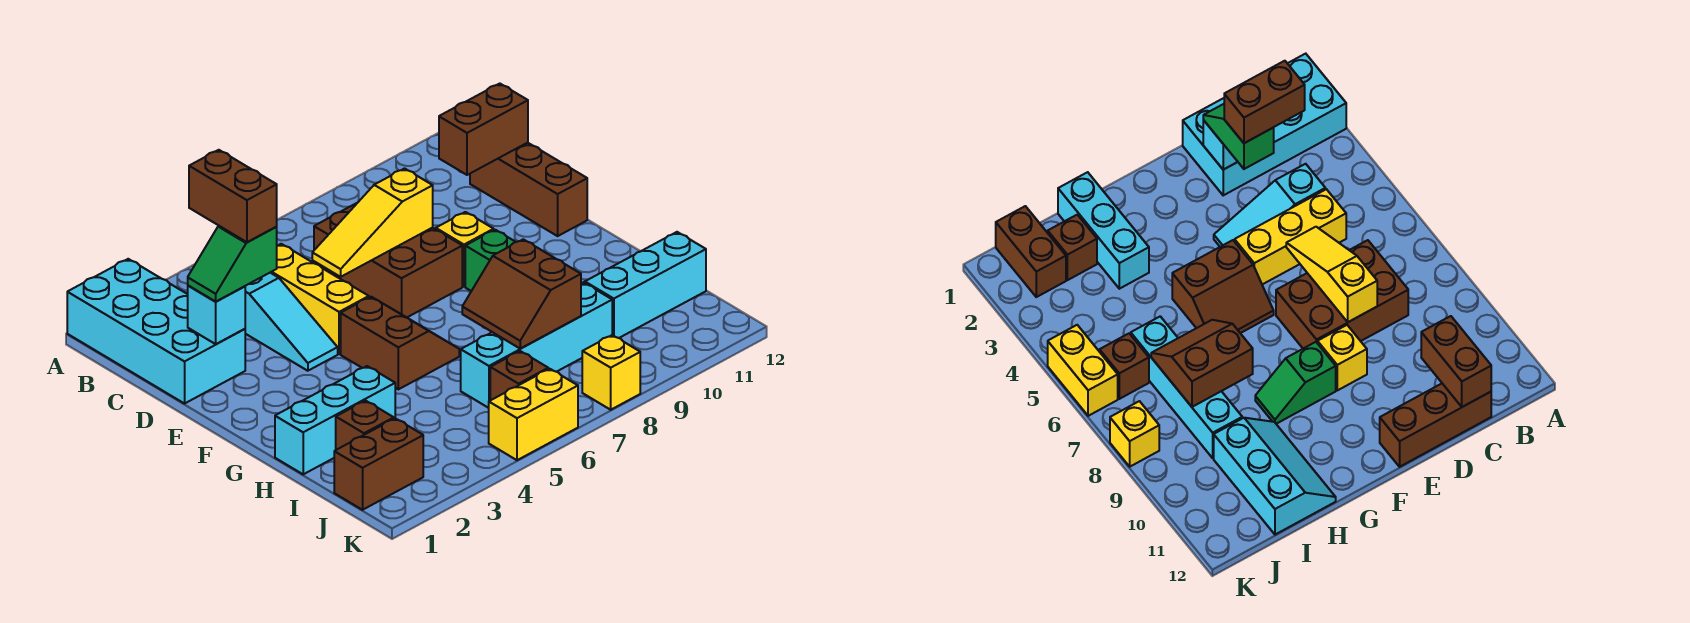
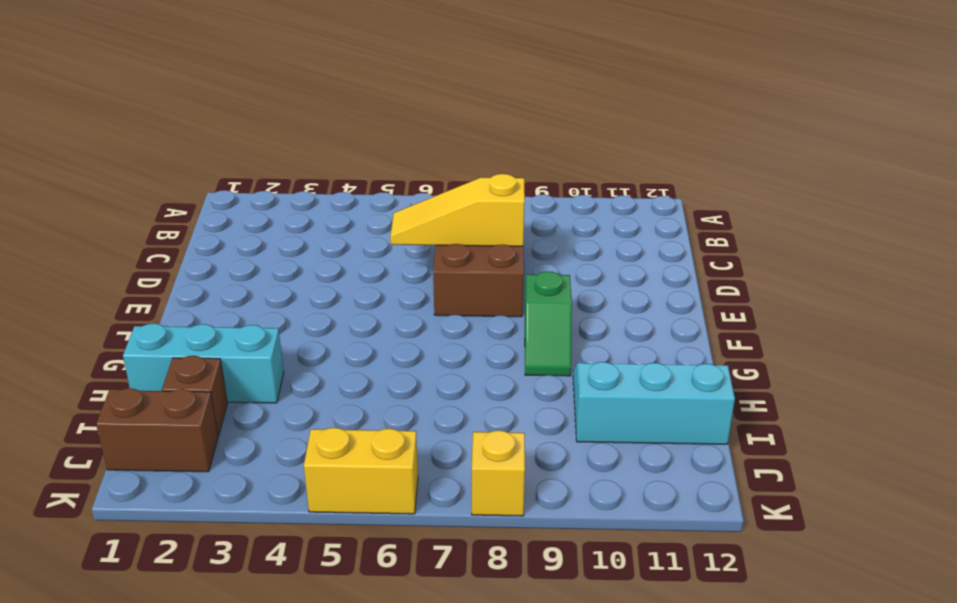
none -> cyan 2x4 brick [67,259,245,404]
none -> cyan 1x3 slope [245,273,338,371]
none -> yellow 1x3 brick [270,244,369,354]

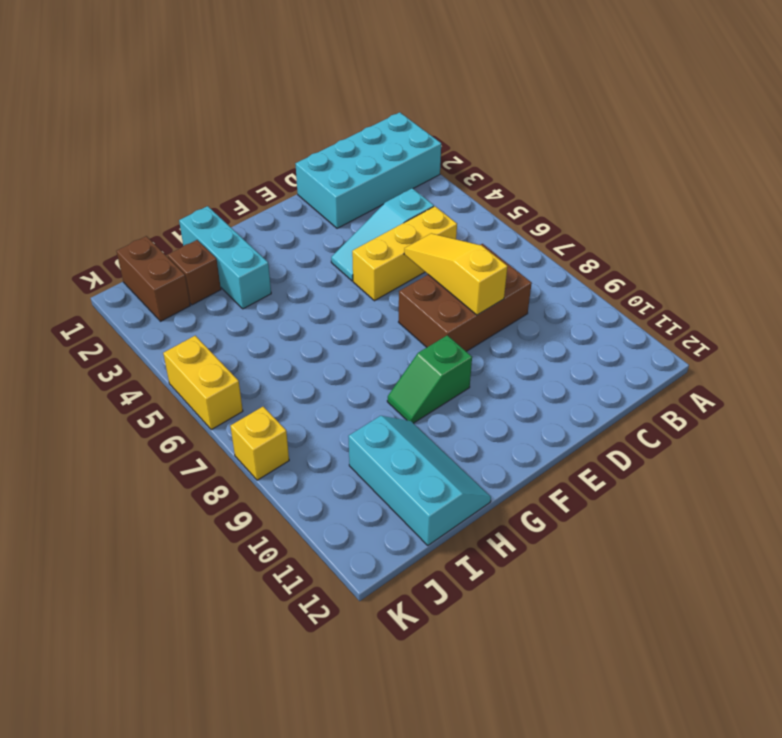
none -> brown 1x3 brick [470,143,587,236]
none -> yellow 1x1 brick [436,212,494,287]
none -> brown 2x2 slope [341,297,459,389]

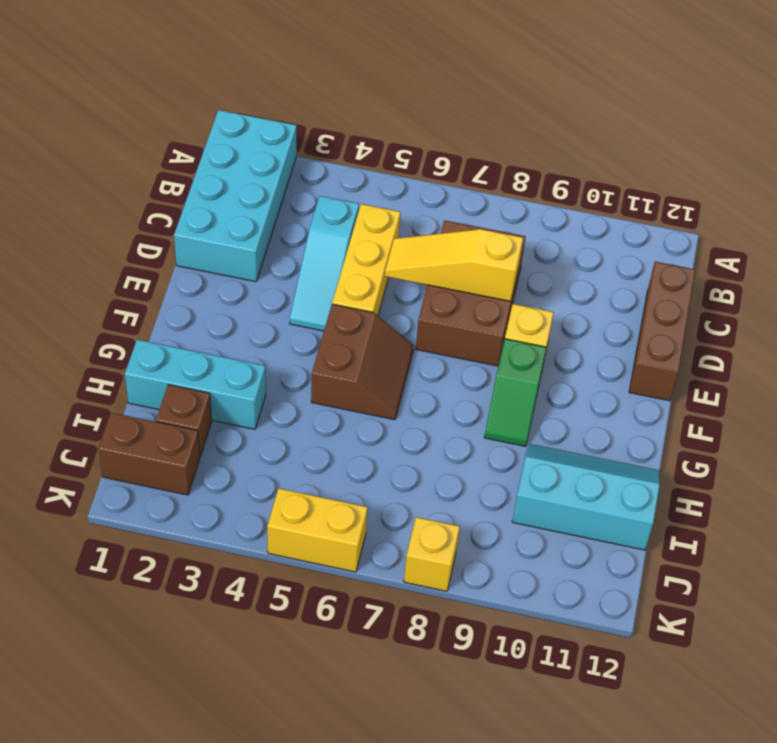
none -> cyan 1x4 brick [461,283,612,408]
none -> brown 1x1 brick [490,351,548,400]
none -> brown 1x2 brick [439,84,528,175]

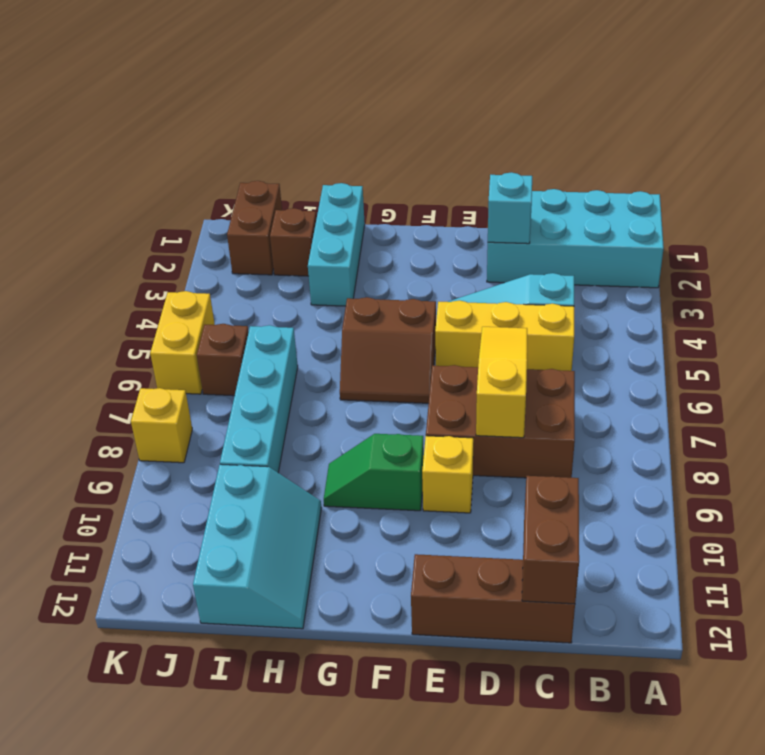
none -> brown 2x2 slope [462,239,581,348]
none -> green 1x2 slope [188,226,277,301]
none -> brown 1x2 brick [189,150,277,242]

